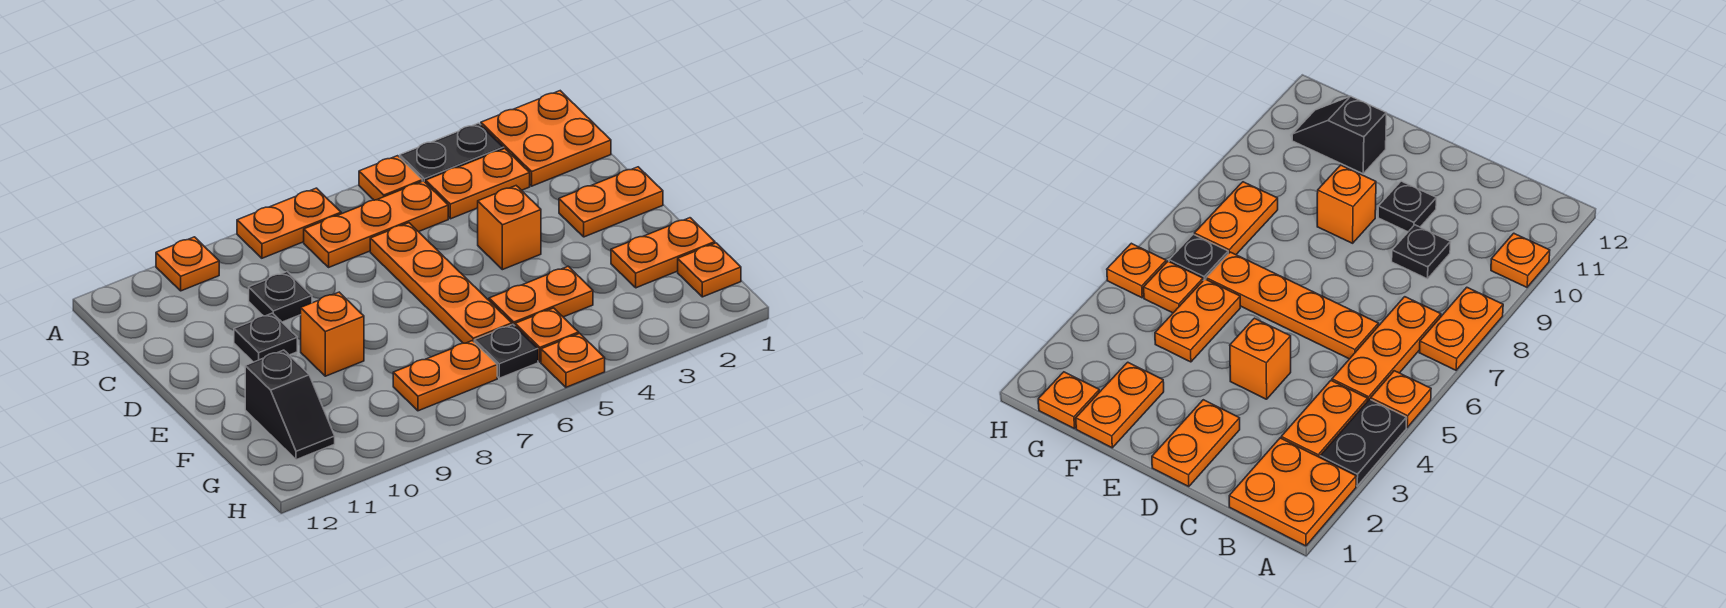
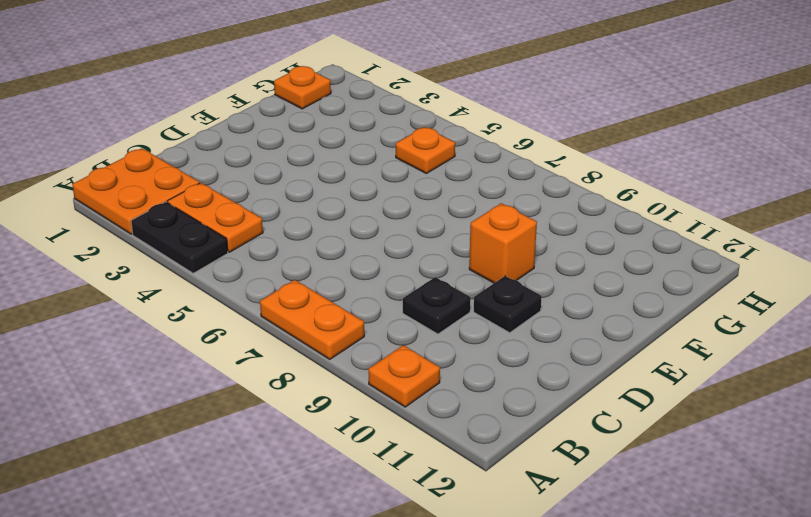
none -> orange 1x1 plate [359,156,422,200]
none -> orange 1x3 plate [304,181,448,267]
none -> orange 1x4 plate [370,223,512,343]

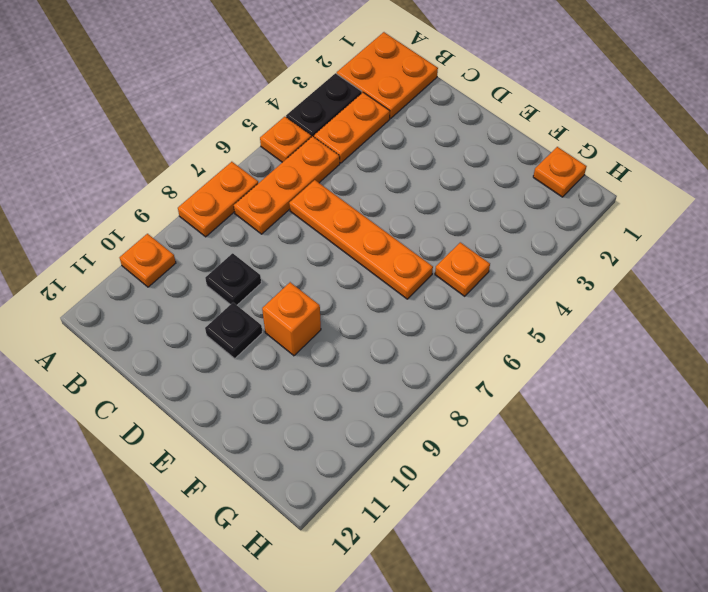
none -> orange 1x2 plate [559,167,663,237]
none -> orange 1x1 brick [478,186,541,270]
none -> orange 1x2 plate [611,218,715,288]

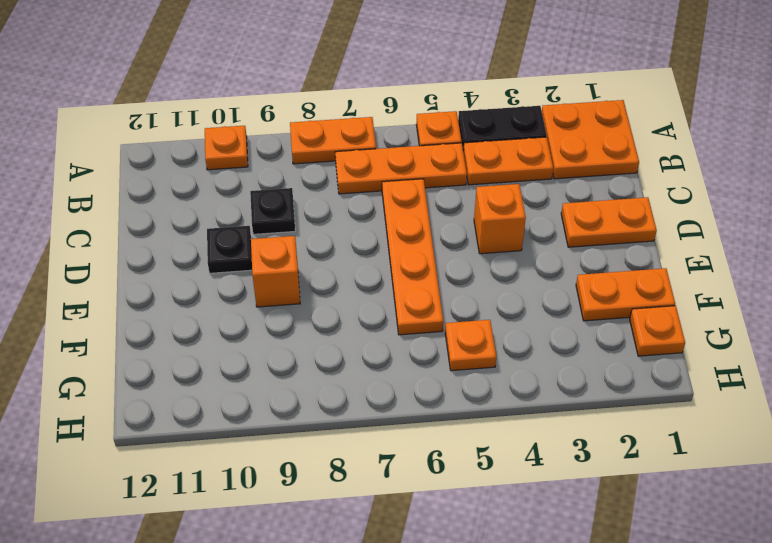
none -> orange 1x2 plate [489,266,593,326]
none -> black 1x2 slope [245,350,335,460]
none -> black 1x1 plate [474,324,538,378]

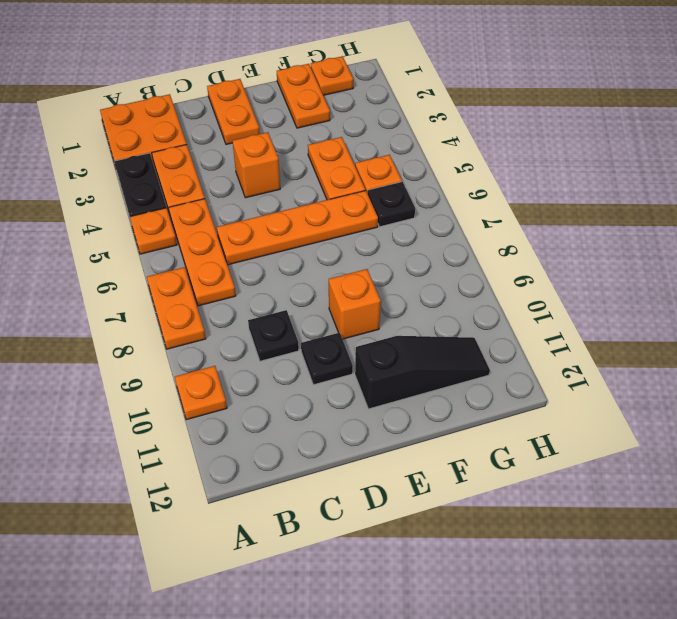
black 1x3 slope [355,336,490,409] -> black 1x2 slope [245,350,335,460]
none -> orange 1x2 plate [393,341,497,411]
none -> orange 1x1 plate [541,333,605,387]

